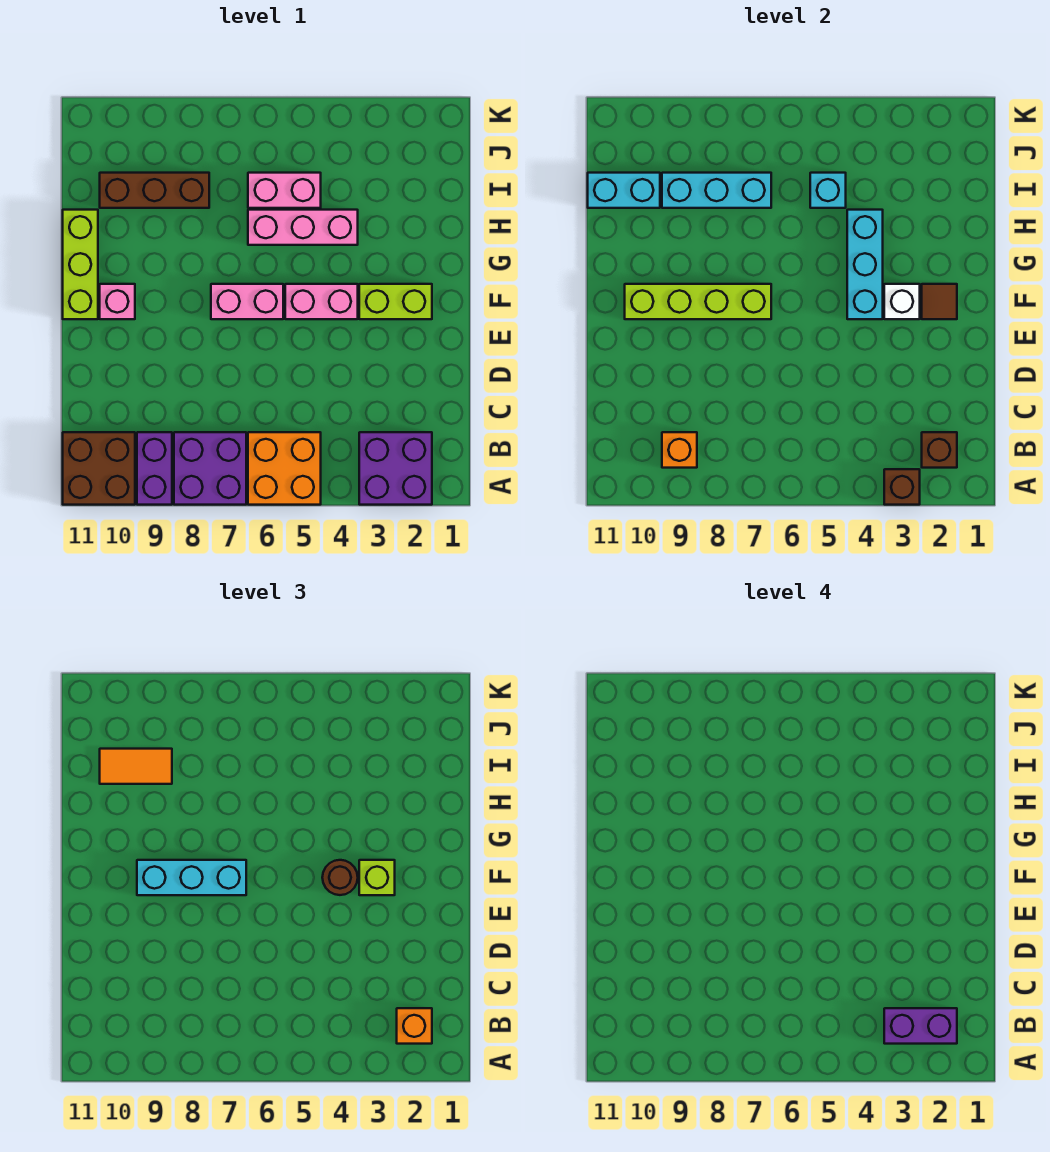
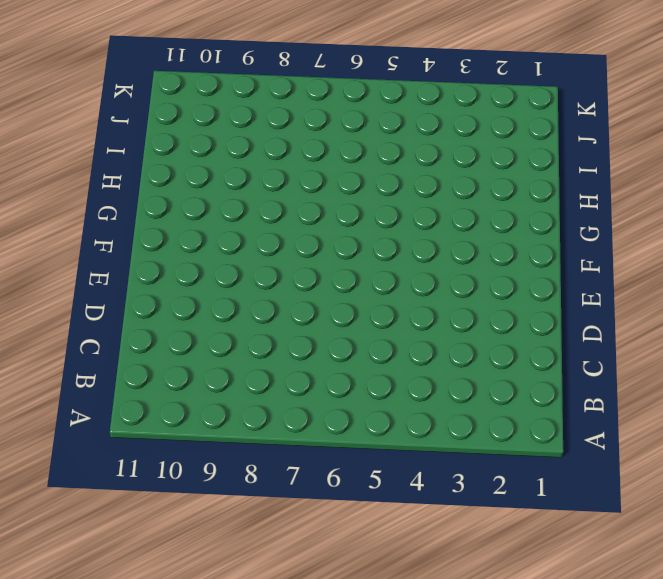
none -> purple 2x2 brick [359,432,432,505]
none -> orange 2x2 brick [248,432,321,505]
none -> purple 2x2 brick [174,432,246,505]

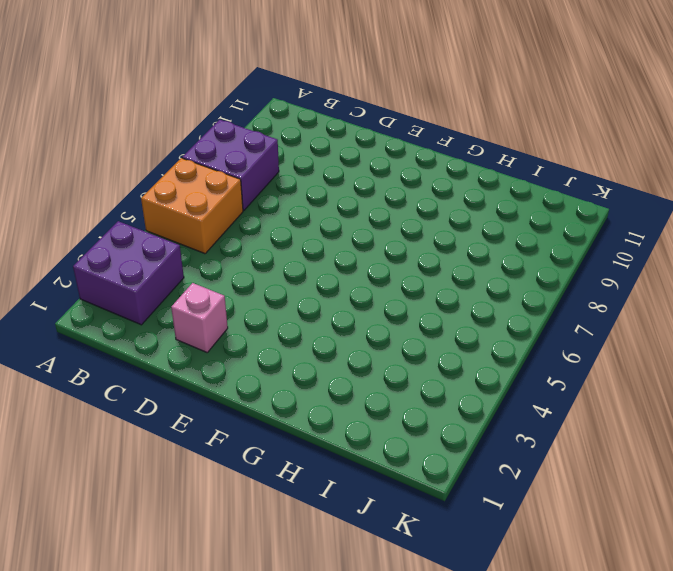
pink 1x1 brick [171,283,228,352] -> pink 1x1 brick moved to [100,284,135,319]
none -> purple 1x2 brick [137,432,172,505]
none -> brown 2x2 brick [63,432,135,505]
none -> lime 1x2 brick [359,284,432,319]

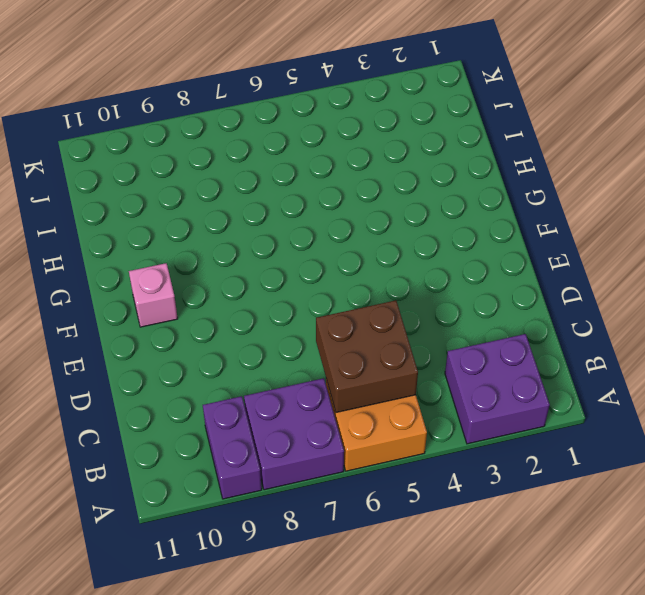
brown 2x2 brick [316,301,418,412] -> brown 2x2 brick moved to [63,432,135,505]
none -> lime 1x2 brick [359,284,432,319]
none -> pink 1x2 brick [285,284,358,319]
none -> pink 1x2 brick [211,284,283,319]

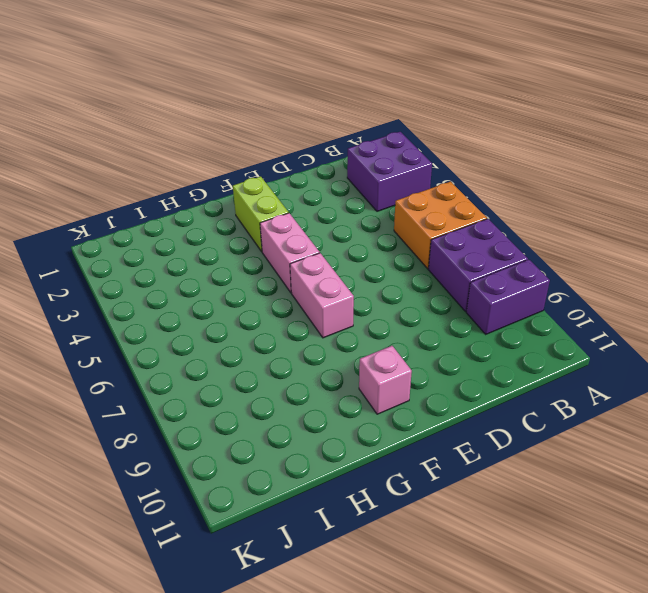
none -> brown 2x2 brick [63,432,135,505]
none -> lime 1x3 brick [63,210,98,319]
none -> pink 1x3 brick [248,210,358,245]

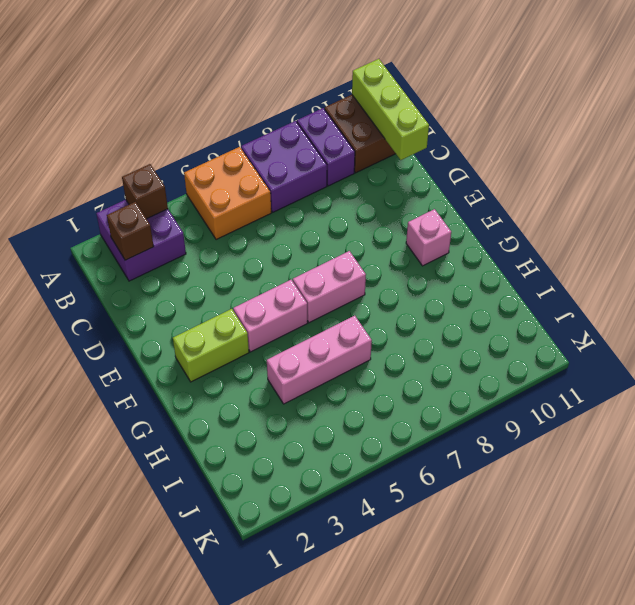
lime 1x3 brick [352,59,429,160] -> lime 1x3 brick moved to [63,210,98,319]
none -> pink 1x2 brick [248,173,321,208]
none -> brown 1x3 brick [100,173,209,208]
none -> orange 1x1 brick [662,432,697,468]

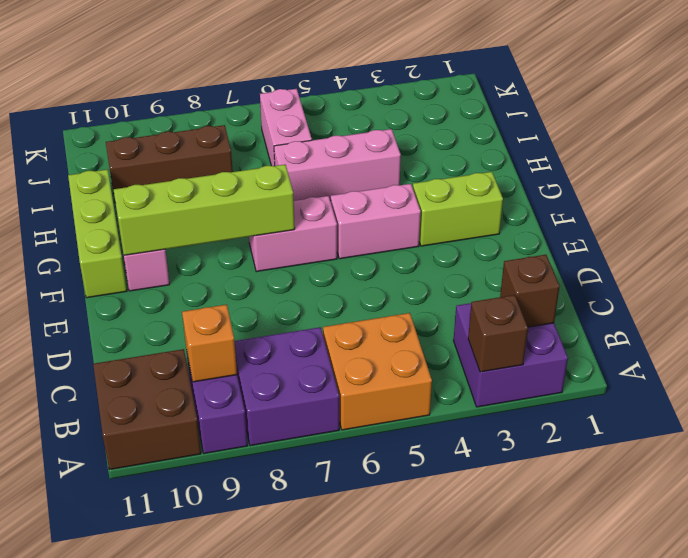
pink 1x2 brick [260,89,312,166] -> pink 1x2 brick turned to [248,173,321,208]
none -> brown 1x1 tile [922,284,957,319]
none -> white 1x1 brick [884,284,920,319]
none -> cyan 1x3 brick [847,210,883,319]

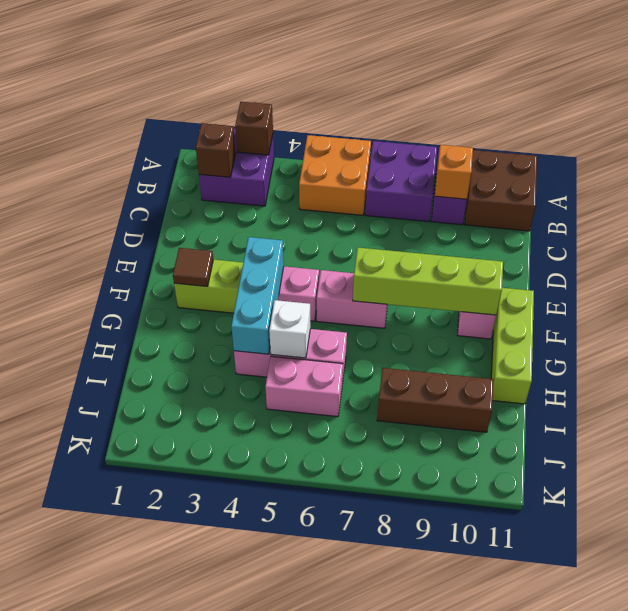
white 1x1 brick [269,300,310,358] -> white 1x1 brick moved to [884,284,920,319]
none -> cyan 1x1 brick [810,173,846,208]
none -> cyan 1x3 brick [662,173,771,208]
none -> cyan 1x2 brick [588,173,660,208]

